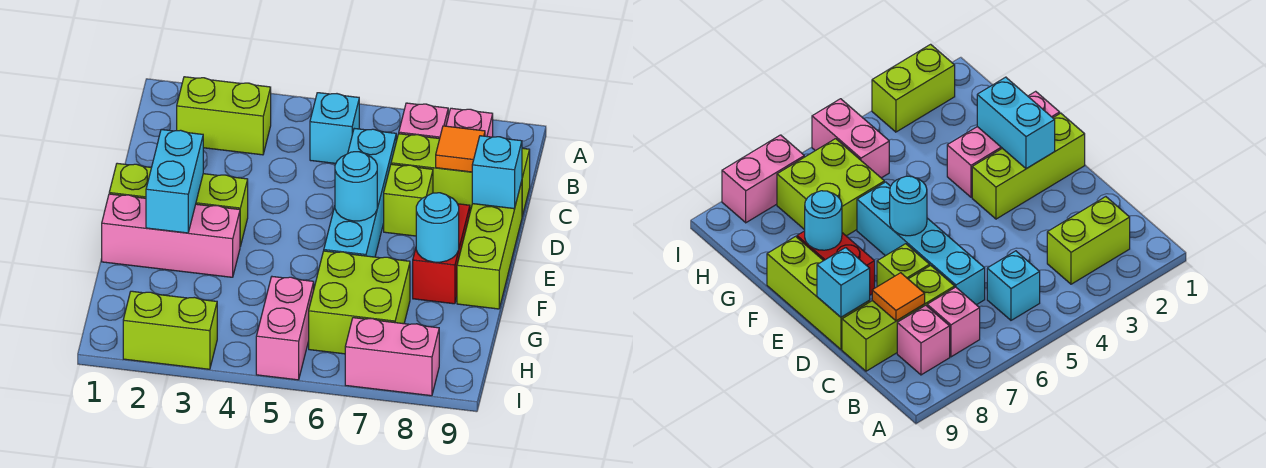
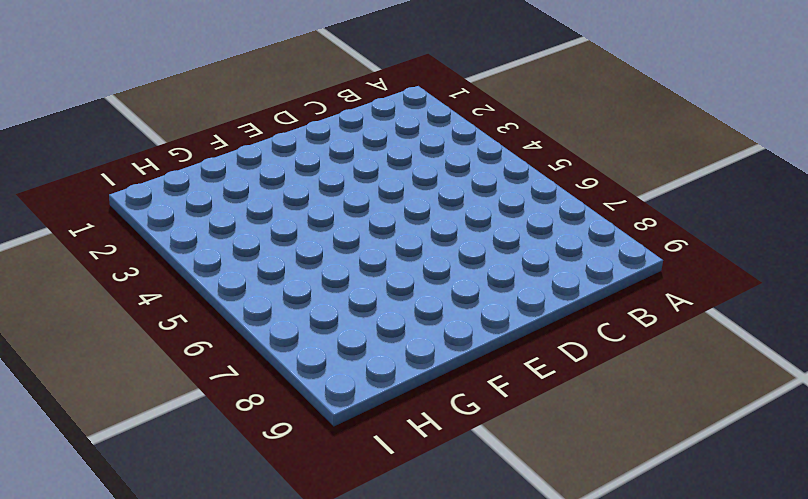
none -> lime 1x2 brick [177,77,271,155]
none -> cyan 1x1 brick [310,93,359,163]
none -> pink 1x1 brick [399,103,448,139]

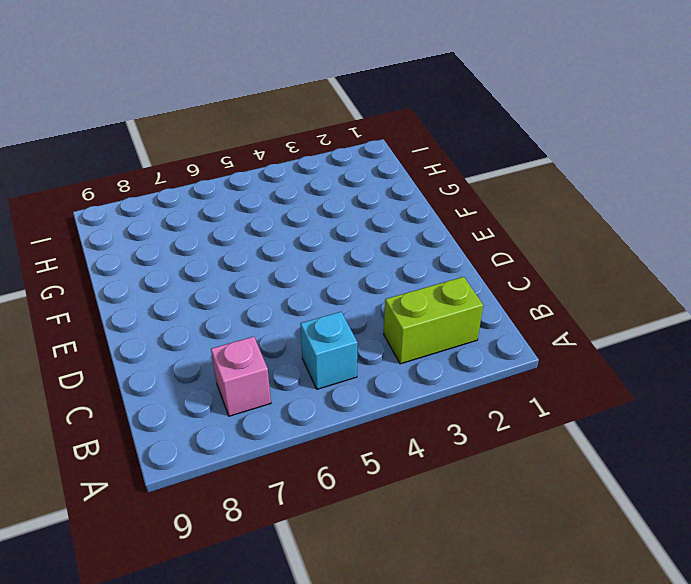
none -> pink 1x1 brick [446,108,493,137]
none -> cyan 1x4 brick [324,128,396,257]
none -> lime 1x3 brick [391,134,530,216]

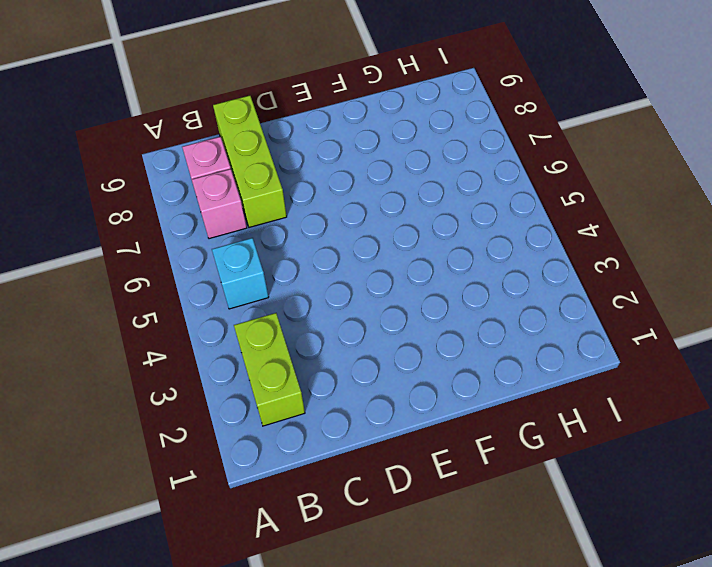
none -> cyan 1x4 brick [324,128,396,257]
none -> lime 1x1 brick [384,164,433,236]
none -> lime 1x3 brick [457,181,522,309]

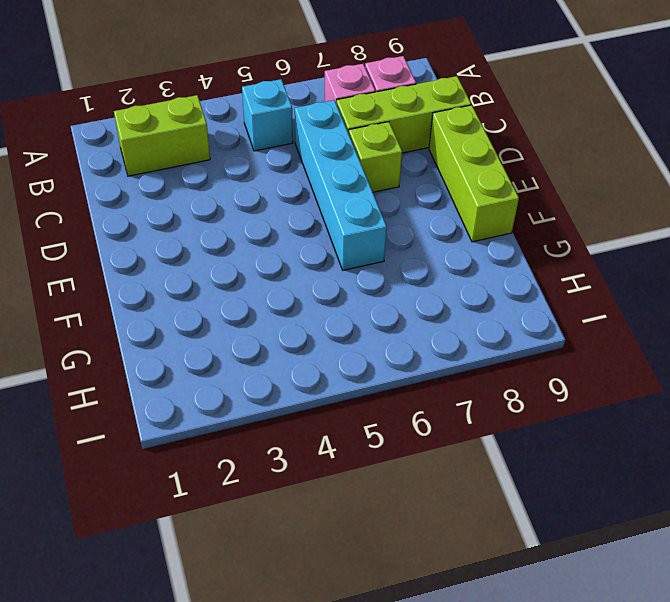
none -> lime 1x3 brick [109,163,248,246]
none -> red 1x2 brick [413,204,470,304]
none -> pink 1x3 brick [102,194,240,277]

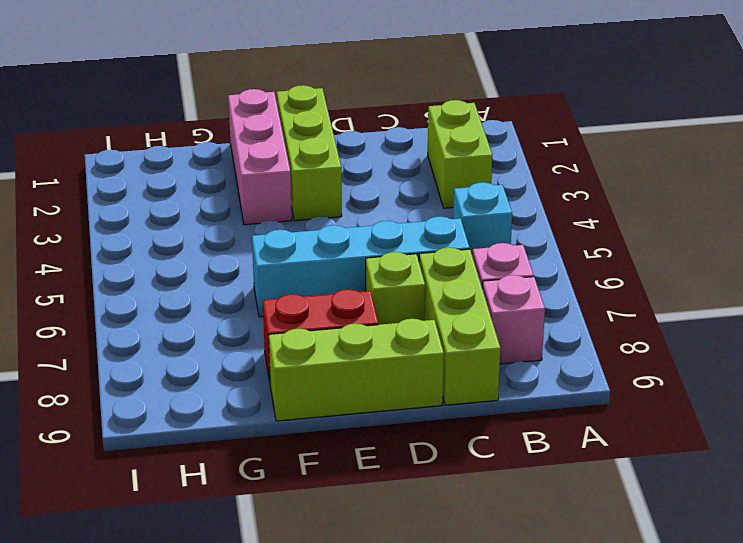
none -> lime 2x2 brick [309,251,410,354]
none -> pink 1x2 brick [256,277,314,380]
none -> lime 1x2 brick [123,291,217,369]

